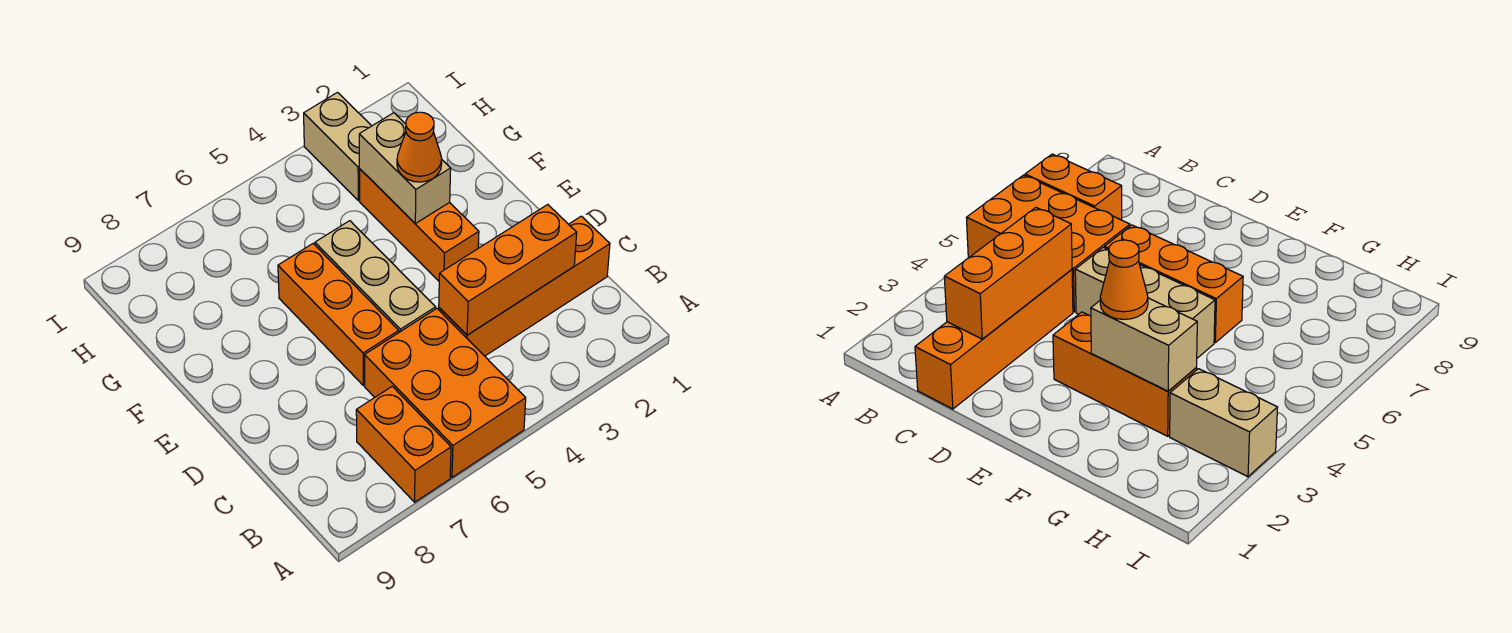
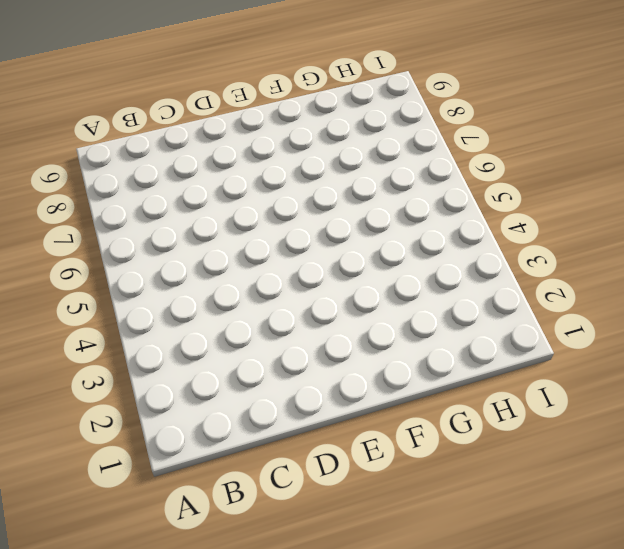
none -> orange 2x3 brick [365,309,526,477]
none -> orange 1x2 brick [356,386,451,502]

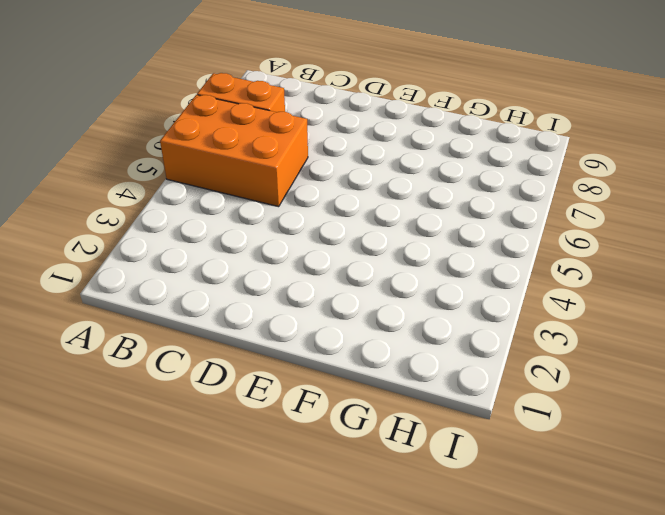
none -> orange 1x4 brick [439,216,610,356]
none -> tan 1x3 brick [315,221,436,332]

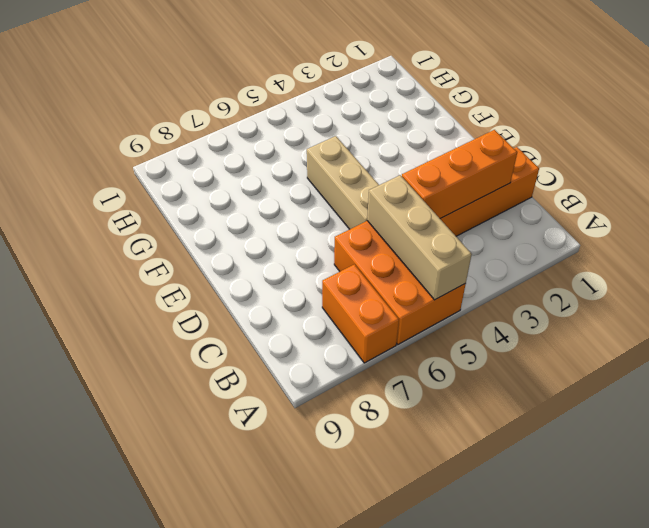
tan 1x3 brick [367,175,472,300] -> none
none -> orange 1x3 brick [278,244,399,385]
none -> orange 1x3 brick [359,169,479,281]

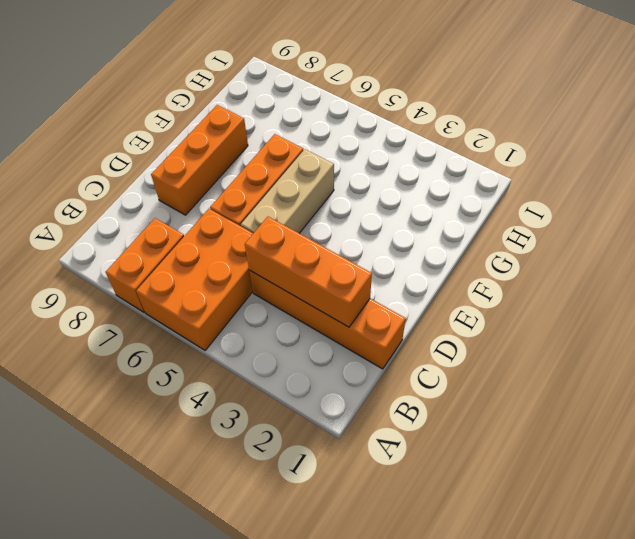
orange 1x3 brick [151,105,248,215] -> orange 1x3 brick moved to [359,169,479,281]
none -> tan 1x2 brick [304,93,371,201]
none -> tan 1x2 brick [359,113,451,223]

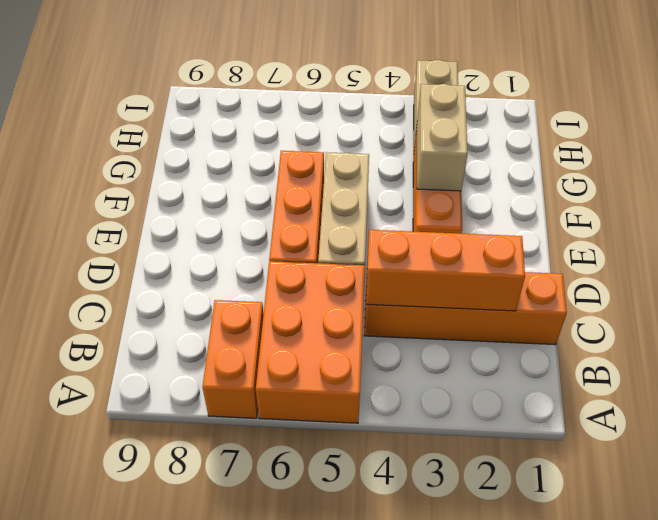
none -> orange 1x1 cone [397,112,442,182]

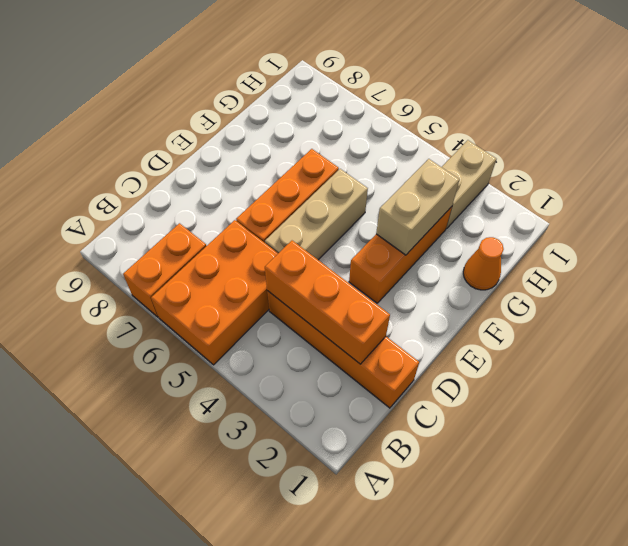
orange 1x1 cone [463,237,504,290] -> orange 1x1 cone moved to [397,112,442,182]

